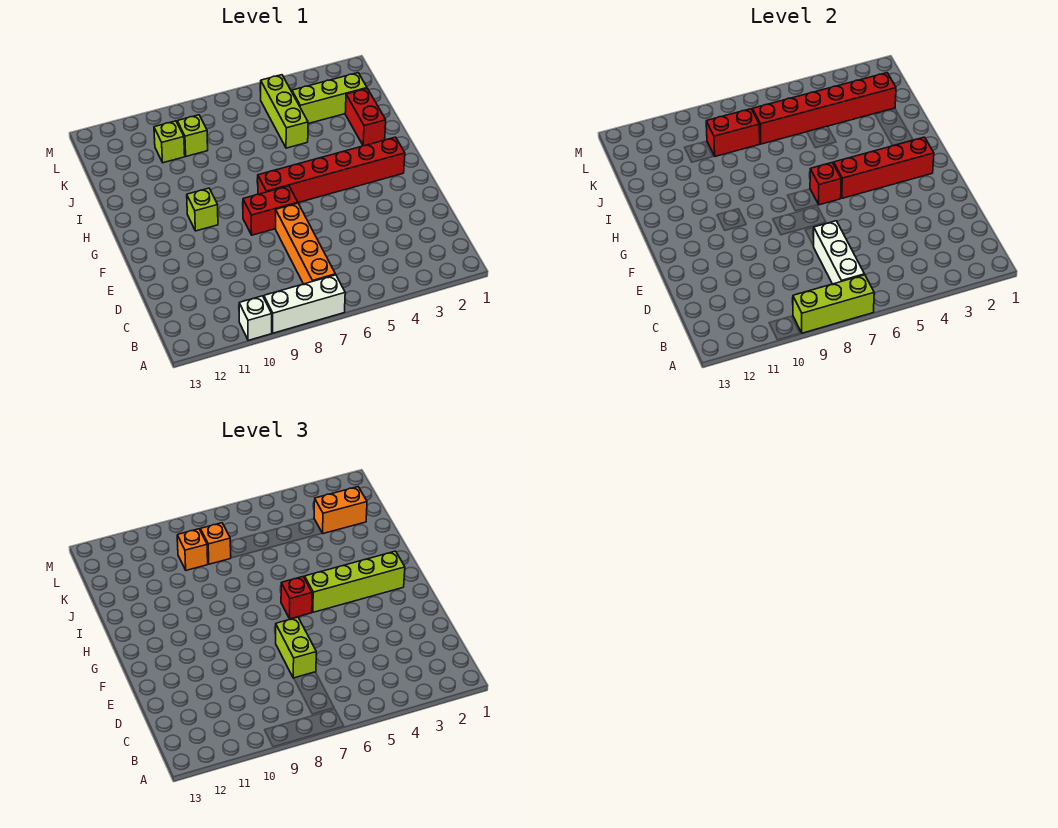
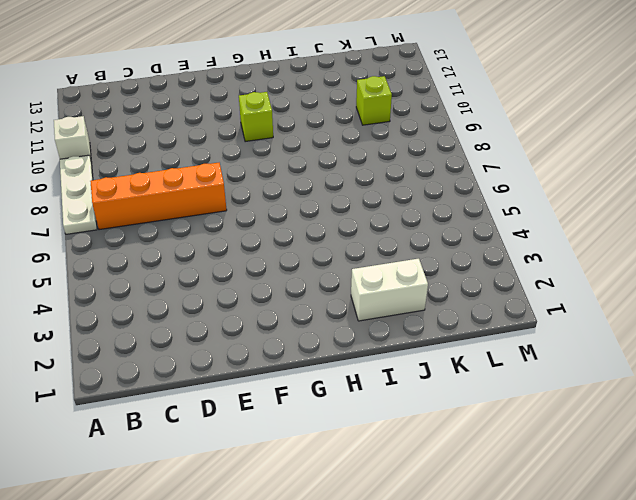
white 1x3 plate [60,155,97,234] -> white 1x3 brick [264,275,345,333]
white 1x2 brick [351,259,428,321] -> red 1x2 brick [345,88,386,146]
none -> red 1x2 brick [243,186,298,235]
none -> red 1x6 brick [258,137,405,203]
none -> lime 1x3 brick [261,75,308,148]

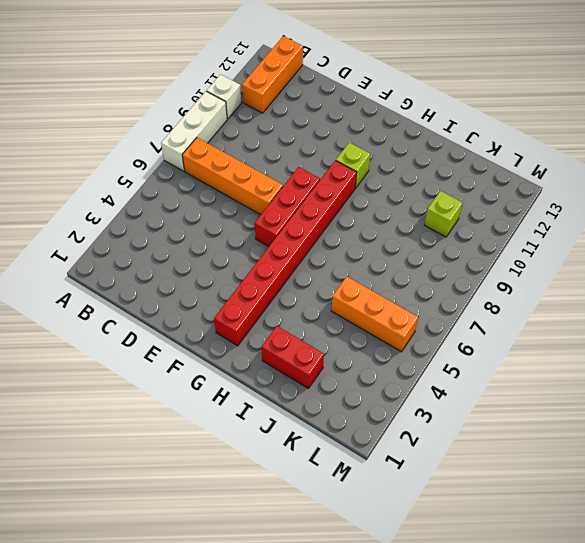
orange 1x3 brick [242,36,303,113] -> none
red 1x3 brick [255,167,320,247] -> red 1x2 brick [243,186,298,235]
red 1x8 brick [214,161,357,346] -> red 1x6 brick [258,137,405,203]
orange 1x3 brick [331,277,418,352] -> lime 1x3 brick [261,75,308,148]
none -> lime 1x3 brick [292,73,367,124]
none -> lime 1x1 brick [177,115,208,156]
none -> lime 1x3 brick [793,275,874,333]

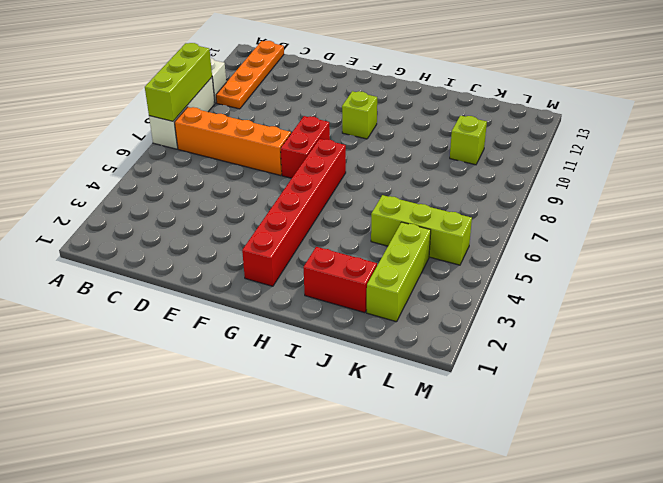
orange 1x4 plate [216,41,284,109] -> none
none -> lime 1x1 brick [177,115,208,156]
none -> white 1x3 brick [814,221,864,284]
none -> red 1x4 brick [834,137,934,198]

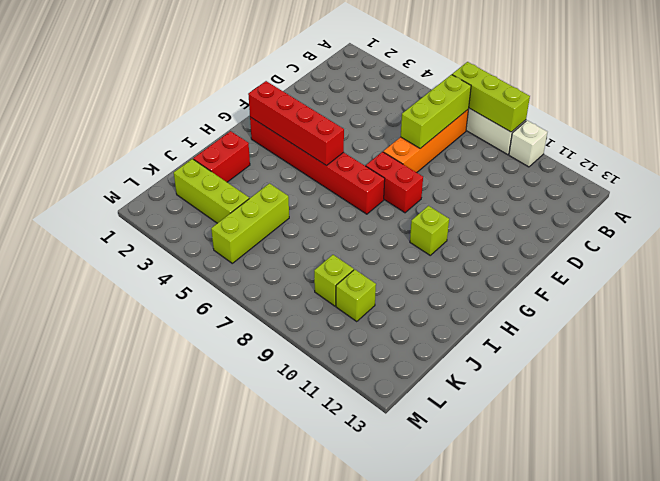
lime 1x3 brick [401,75,471,148] -> white 1x3 brick [814,221,864,284]
none -> red 1x1 brick [810,163,841,205]
none -> red 1x6 brick [752,73,896,144]
none -> red 1x2 brick [706,109,760,156]

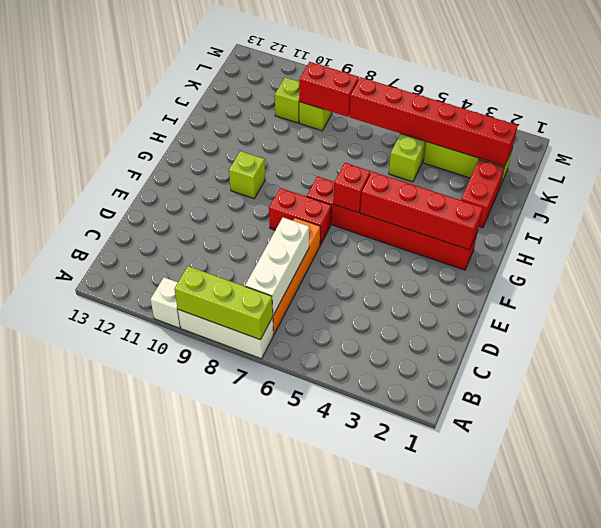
none -> lime 1x2 brick [276,617,316,678]
none -> lime 1x4 brick [305,551,405,612]
none -> red 1x1 brick [281,577,312,619]

